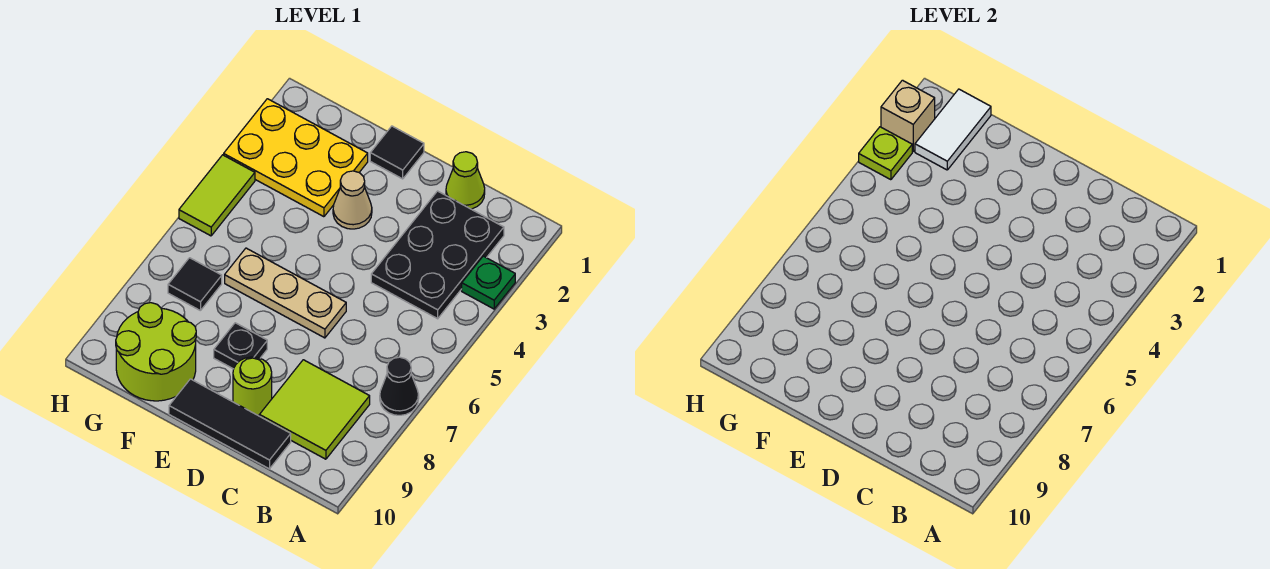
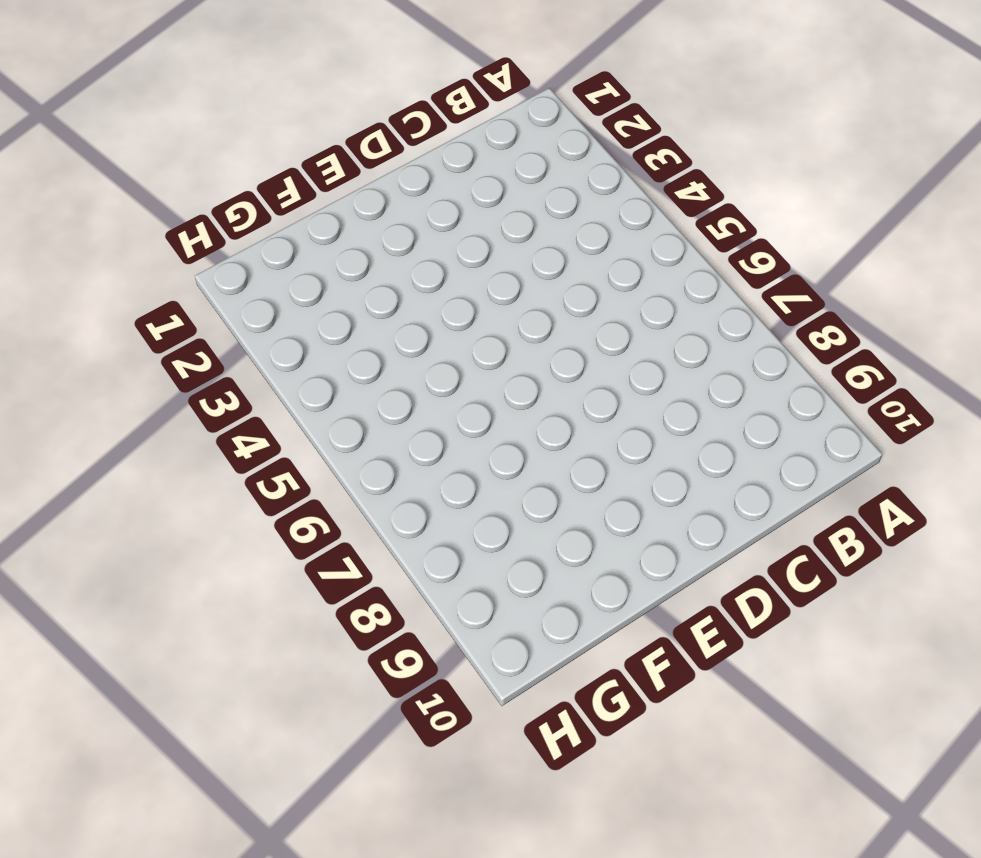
none -> green 1x1 plate [462,256,515,309]
none -> black 1x1 cone [380,357,419,415]
none -> black 2x3 plate [371,191,504,319]

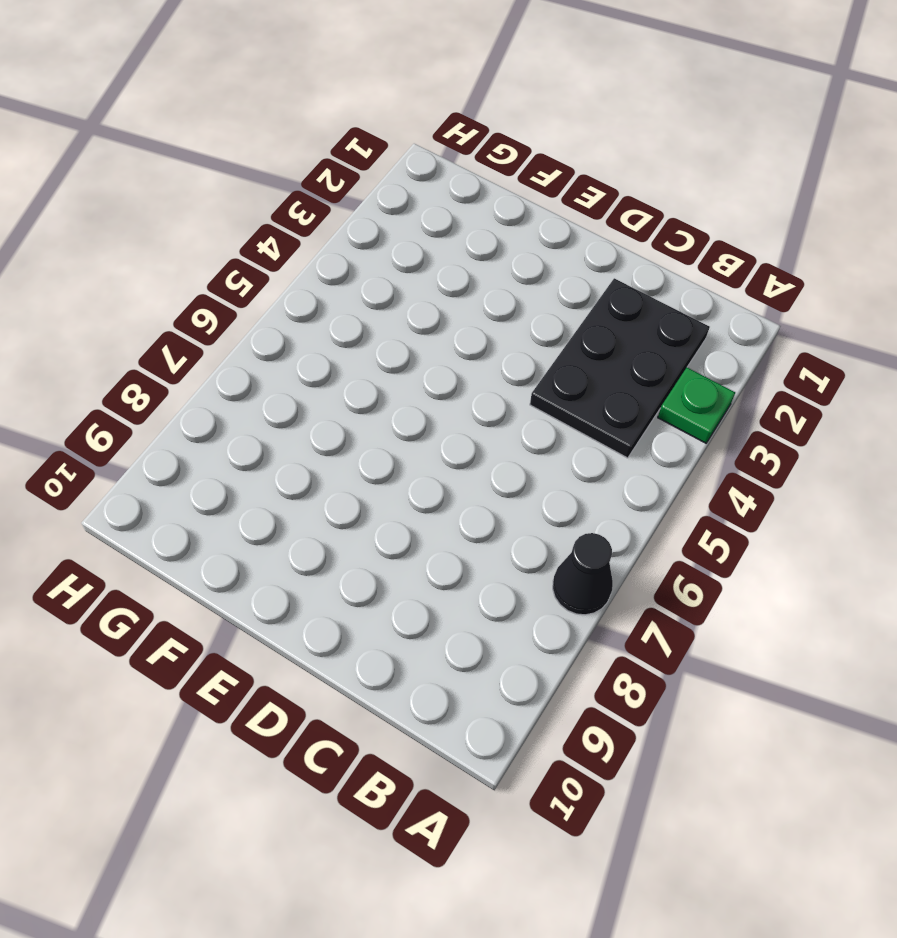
none -> lime 2x2 tile [259,360,370,459]
none -> lime 1x1 cone [446,152,485,209]
none -> black 1x3 tile [169,379,291,469]

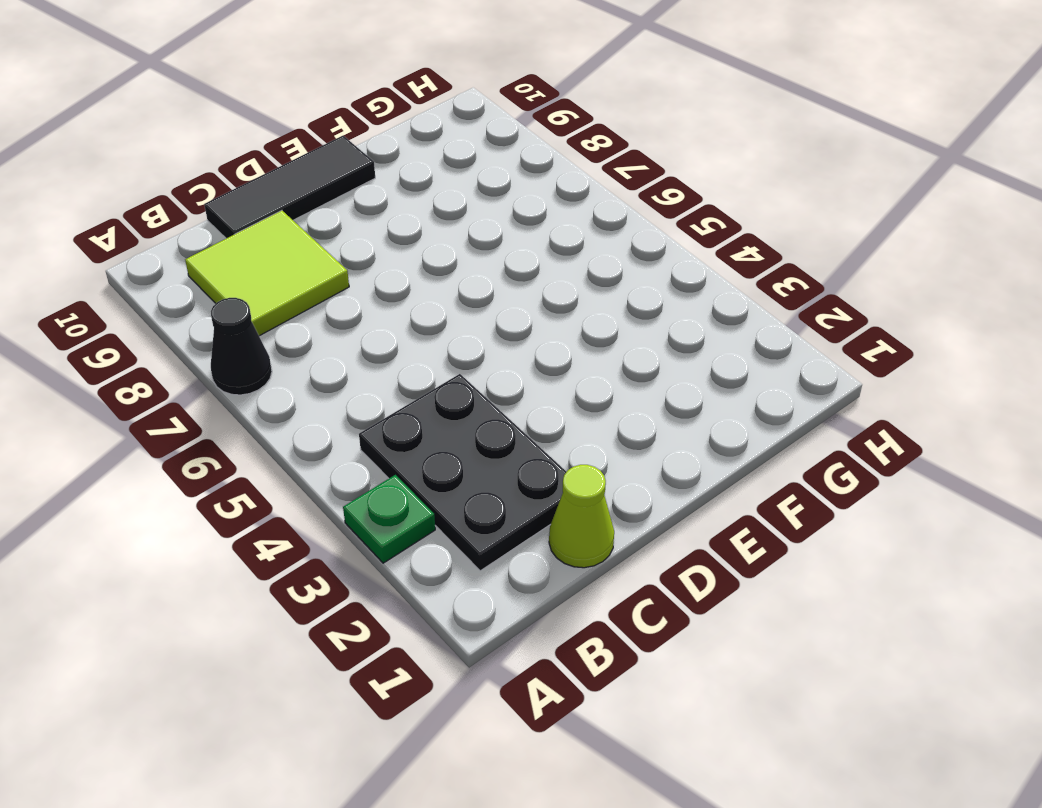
none -> tan 1x3 plate [225,248,346,338]
none -> lime 1x1 round brick [233,357,272,415]
none -> black 1x1 tile [370,126,424,179]

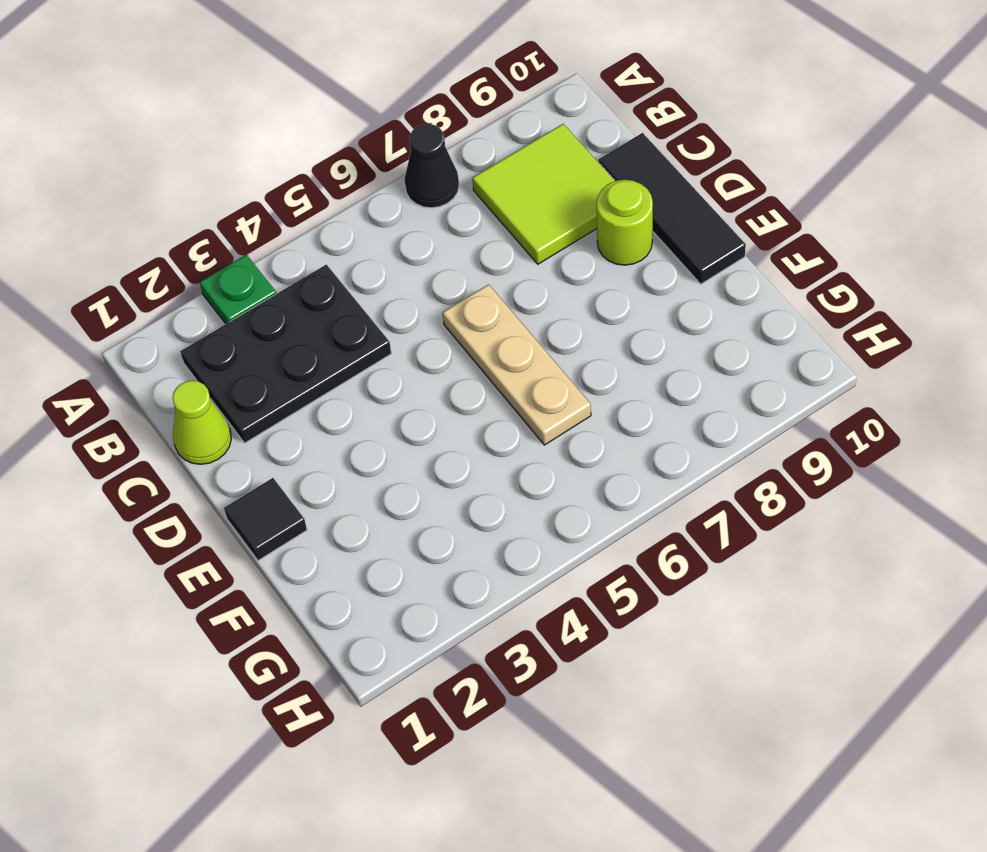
none -> tan 1x1 cone [333,171,372,229]
none -> black 1x1 plate [214,323,267,369]
none -> yellow 2x3 plate [224,99,368,217]

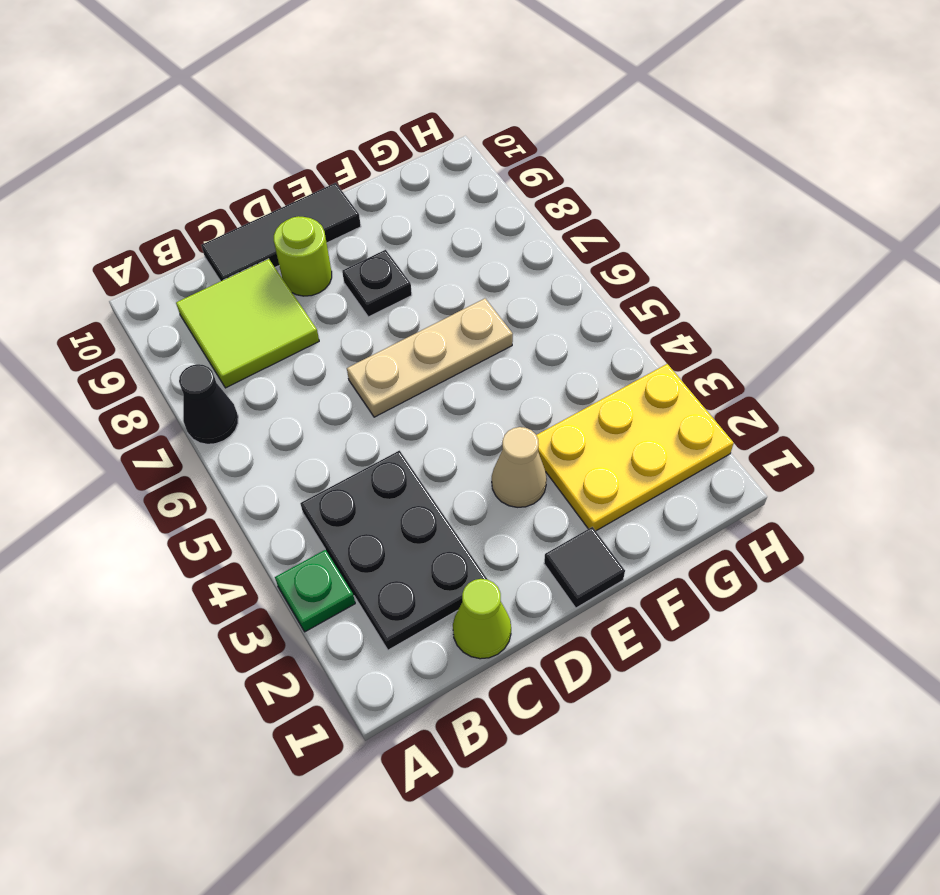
none -> lime 2x2 round brick [116,303,196,401]
none -> black 1x1 tile [168,258,222,311]
none -> lime 1x2 tile [179,155,255,236]

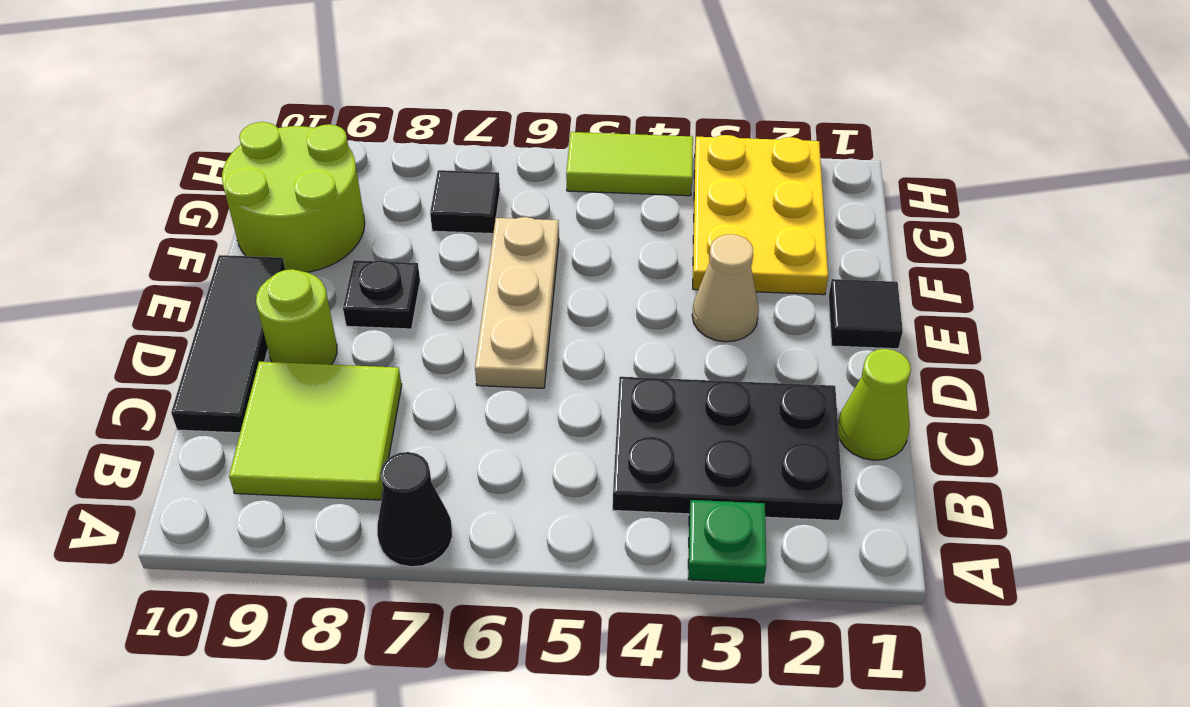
none -> white 1x2 tile [915,89,991,170]
none -> tan 1x1 brick [881,80,935,151]
none -> lime 1x1 plate [859,127,912,180]

